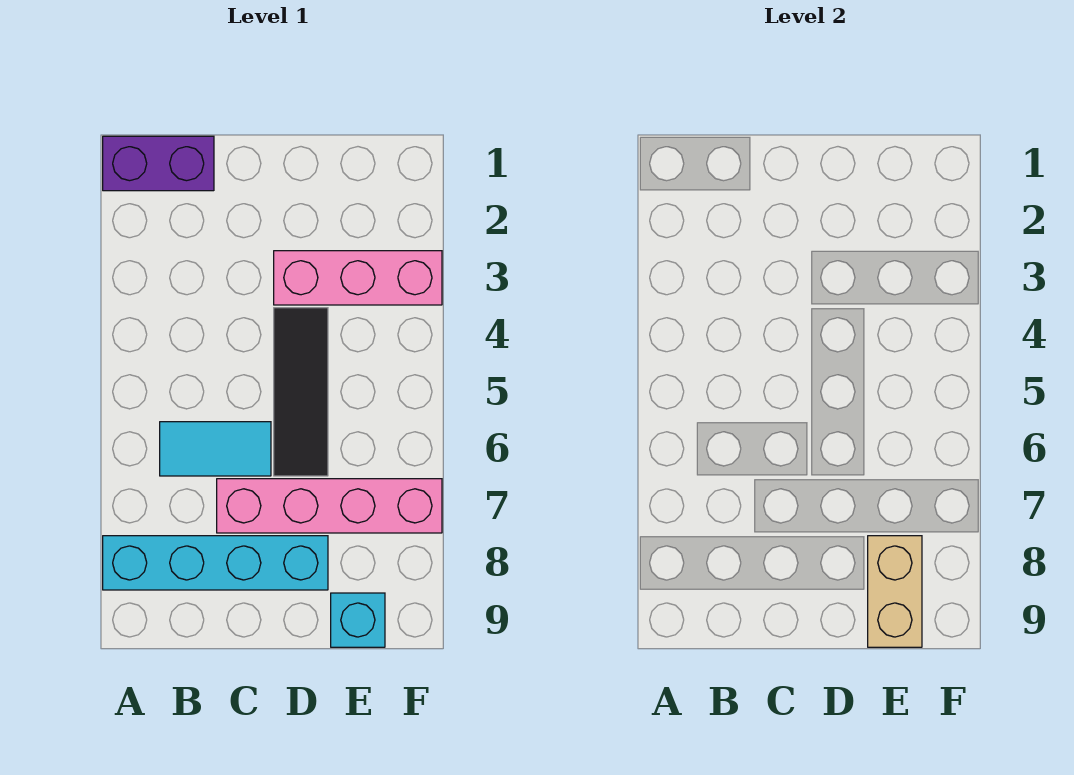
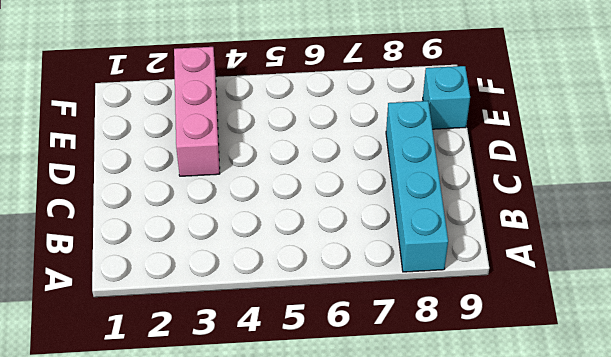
none -> purple 1x2 brick [103,136,214,191]
none -> cyan 1x2 tile [160,422,271,476]

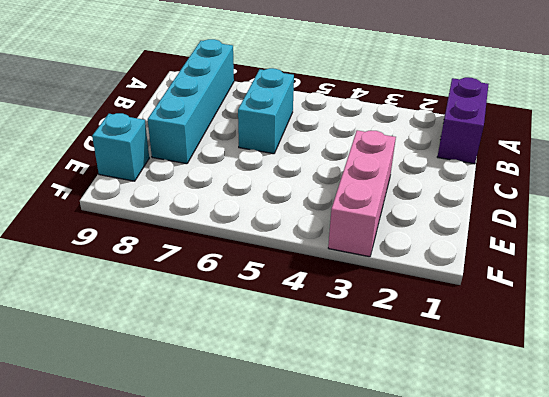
cyan 1x2 brick [238,68,294,154] -> cyan 1x2 tile [160,422,271,476]
none -> pink 1x4 brick [217,479,442,533]
none -> black 1x3 tile [274,308,328,476]

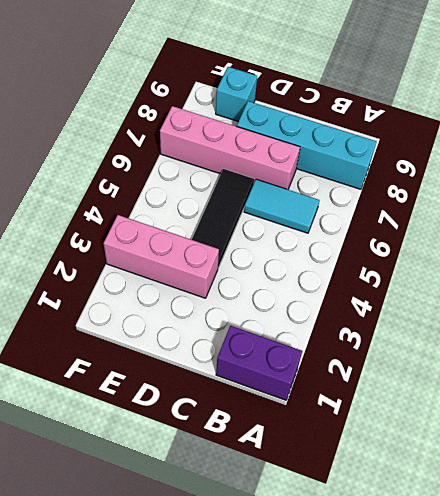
none -> tan 1x2 brick [868,536,922,647]

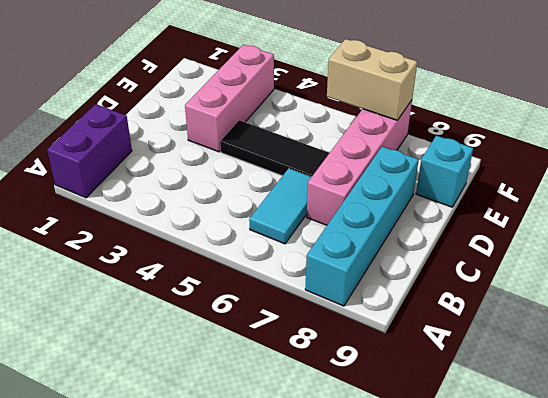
tan 1x2 brick [327,39,417,120] -> tan 1x2 brick moved to [868,536,922,647]

